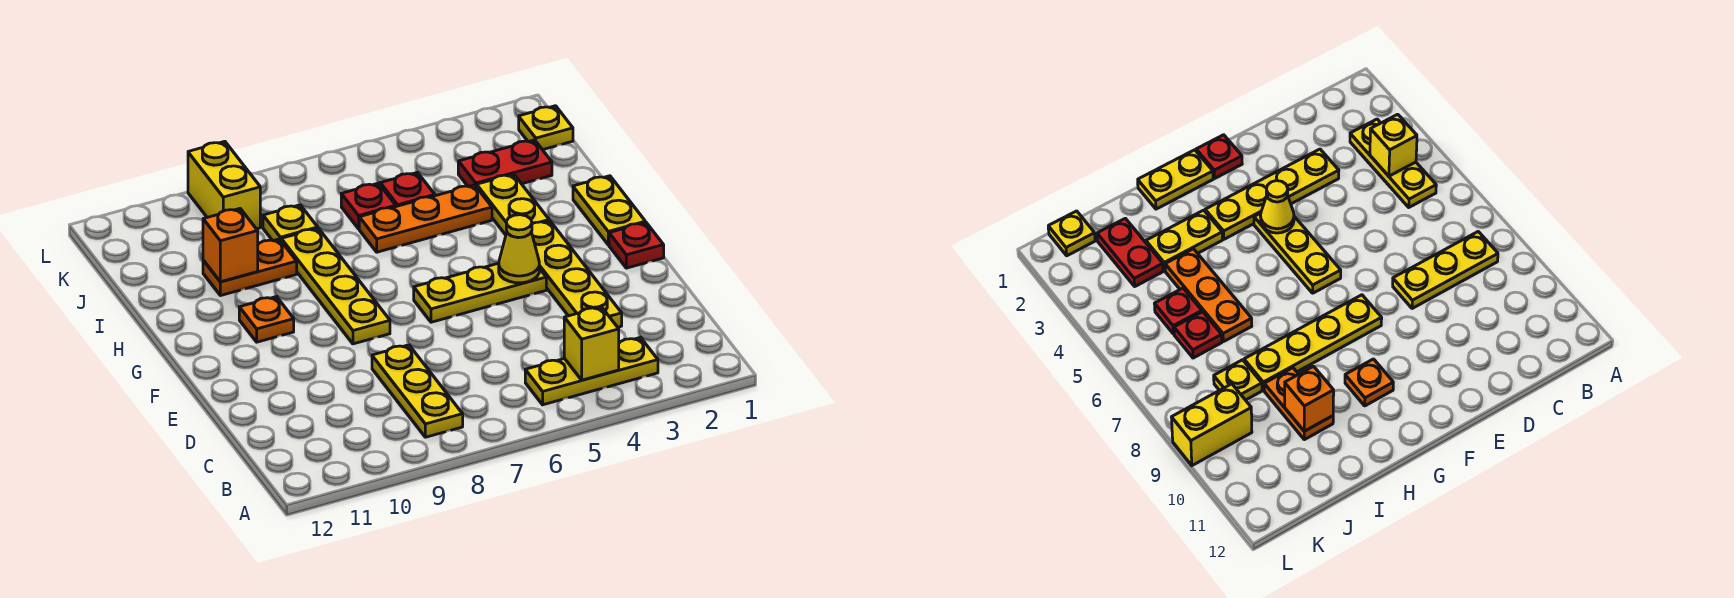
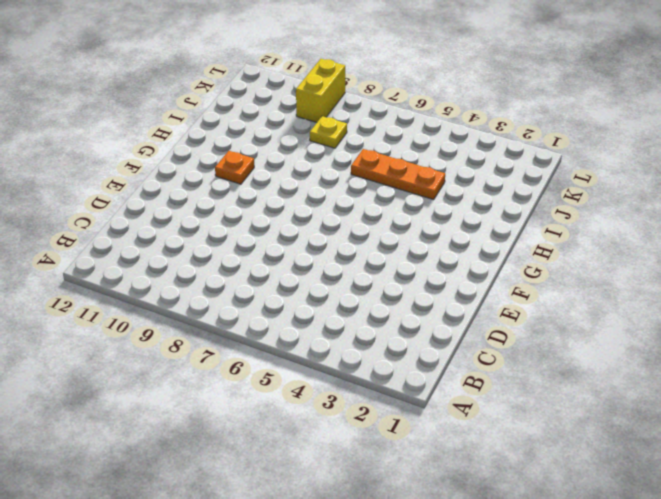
none -> yellow 1x3 plate [525,338,658,405]
none -> yellow 1x3 plate [372,345,463,437]
none -> yellow 1x4 plate [531,221,622,327]

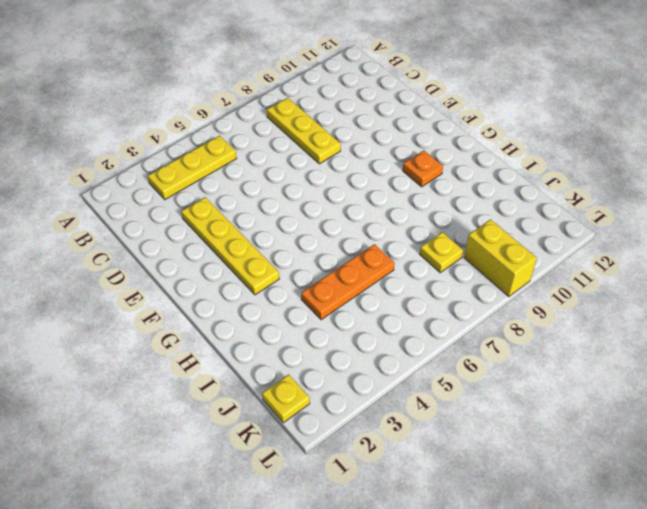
none -> red 1x1 plate [609,223,664,268]
none -> yellow 1x3 plate [414,263,546,322]
none -> yellow 1x4 plate [281,228,390,344]

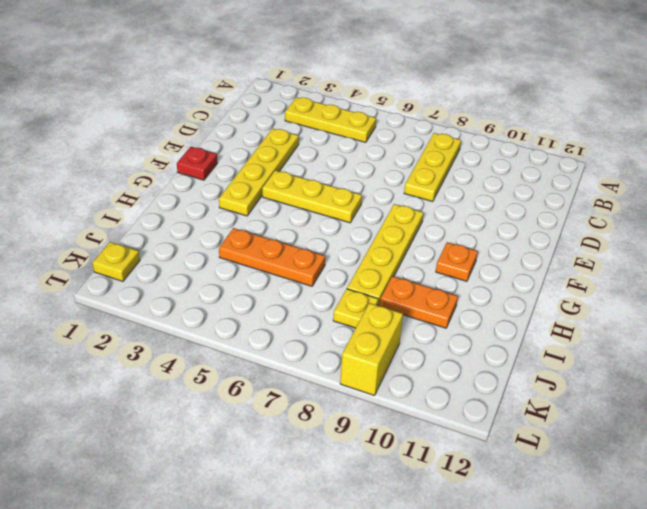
none -> yellow 1x2 plate [573,176,645,245]
none -> yellow 1x2 plate [477,174,549,235]
none -> red 1x2 plate [458,140,552,187]

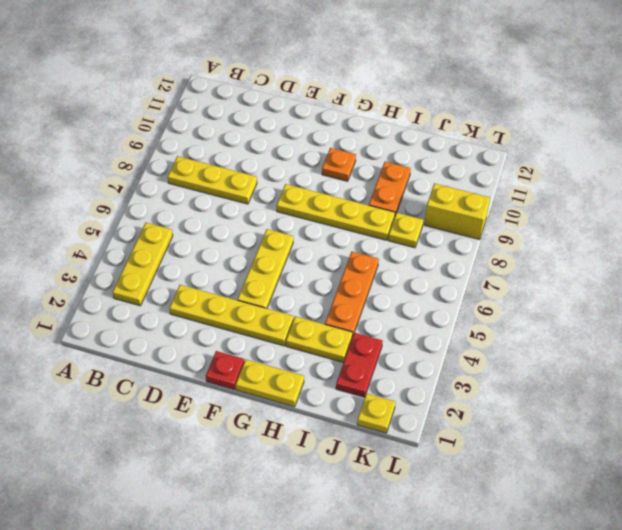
none -> red 1x1 plate [380,172,435,207]
none -> red 1x1 plate [341,183,396,229]
none -> yellow 1x1 brick [564,307,619,380]

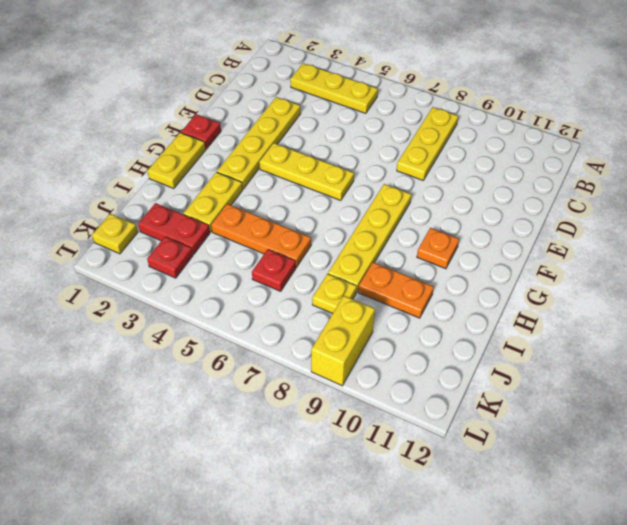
red 1x1 plate [147,237,193,278] -> red 1x1 plate moved to [380,172,435,207]
none -> yellow 1x1 brick [564,307,619,380]
none -> yellow 1x1 cone [499,215,539,283]
none -> orange 1x1 brick [203,209,258,282]

